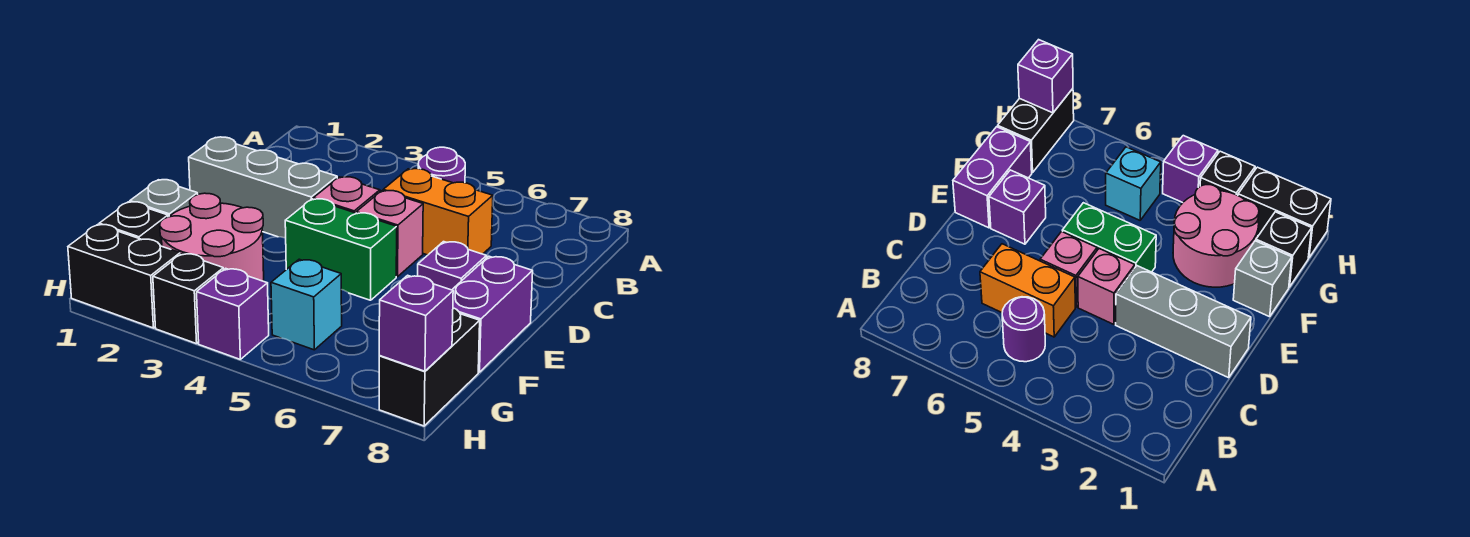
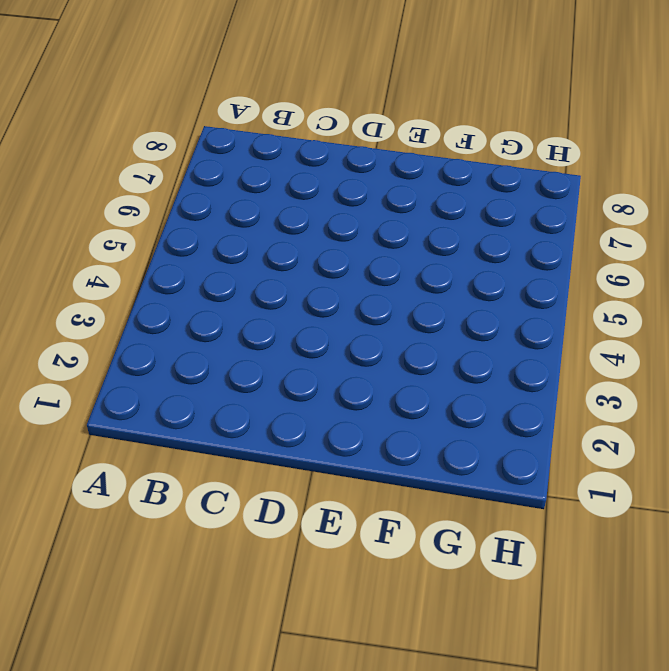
none -> purple 1x1 round brick [418,147,465,183]
none -> orange 1x2 brick [383,169,493,255]
none -> grey 1x3 brick [189,137,337,238]

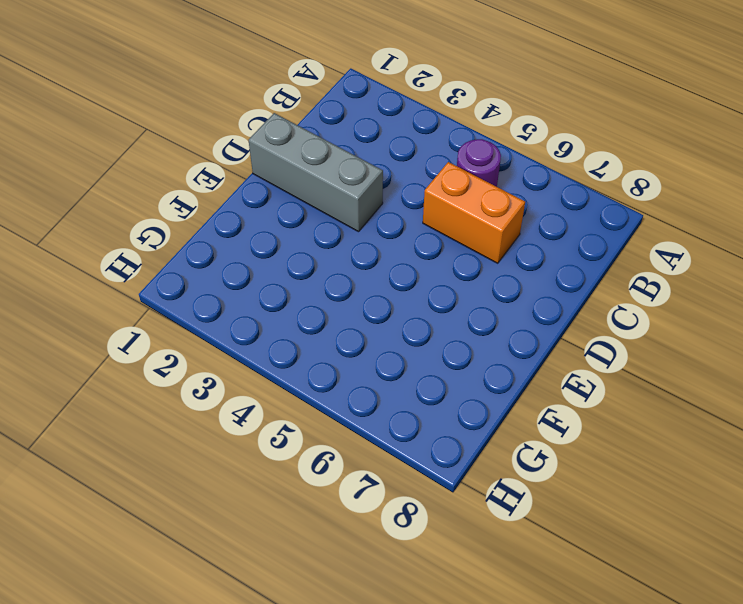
none -> pink 1x1 brick [313,177,380,213]
none -> pink 1x1 brick [356,191,423,277]
none -> green 1x2 brick [285,199,397,300]

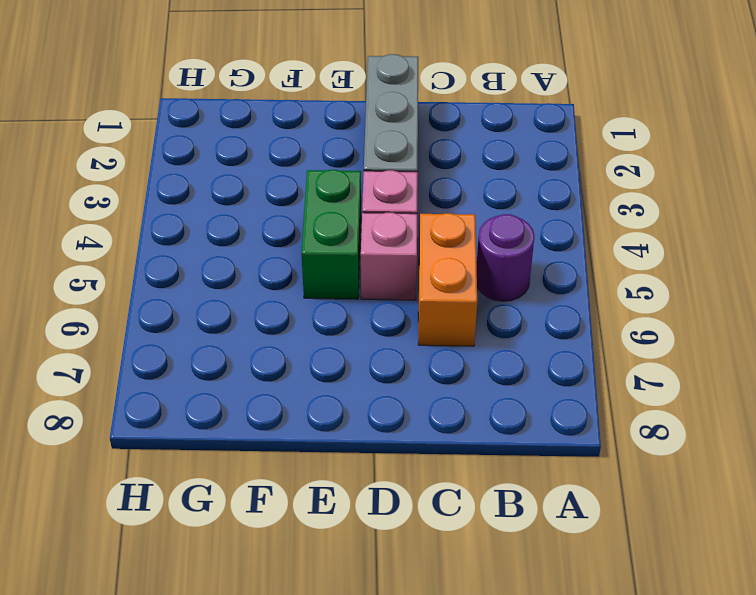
none -> purple 1x1 brick [418,242,486,290]
none -> purple 1x2 brick [452,256,533,372]
none -> grey 1x1 brick [130,180,198,217]

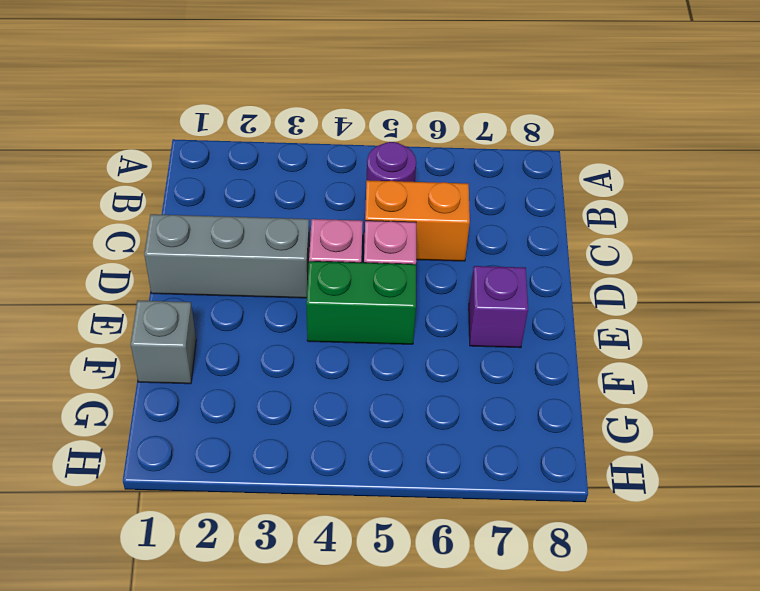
none -> purple 1x2 brick [452,256,533,372]
none -> pink 2x2 round brick [160,193,264,281]
none -> black 1x1 brick [99,202,168,246]

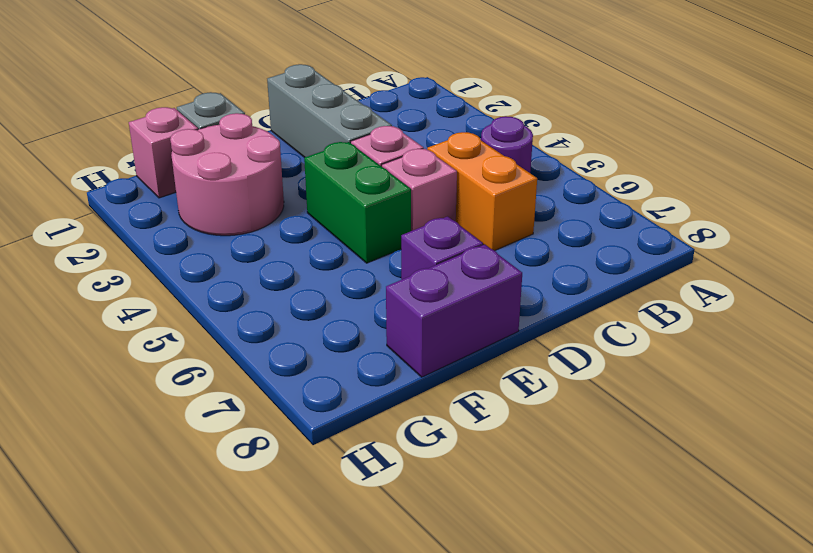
pink 1x1 brick [129,107,198,198] -> black 1x1 brick [99,202,168,246]
none -> cyan 1x1 brick [271,259,342,350]
none -> black 1x2 brick [379,308,480,426]
none -> black 1x2 brick [68,225,180,328]

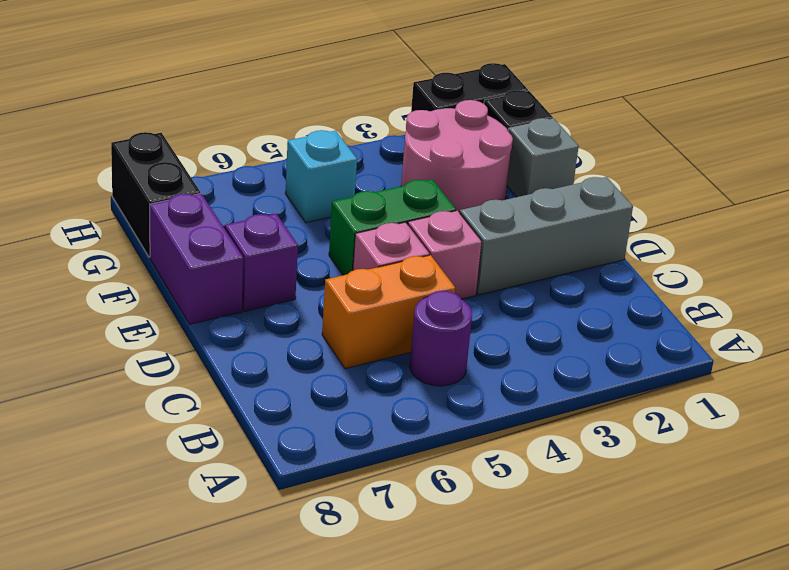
none -> black 1x1 brick [153,254,223,344]
none -> purple 1x1 brick [197,268,269,359]
none -> purple 1x1 brick [379,275,453,371]

